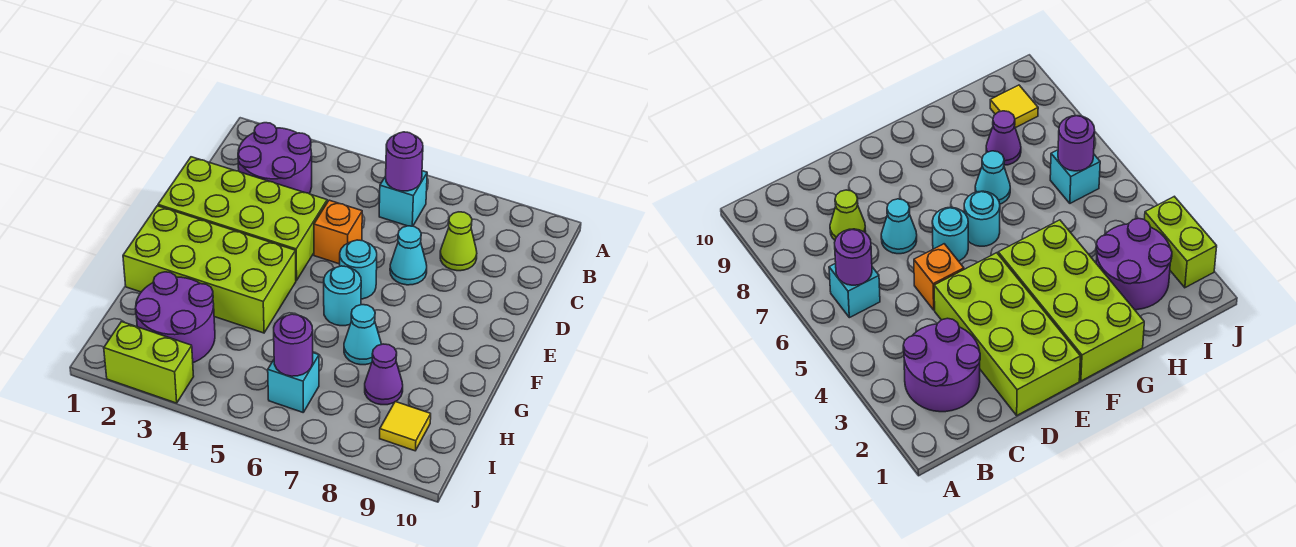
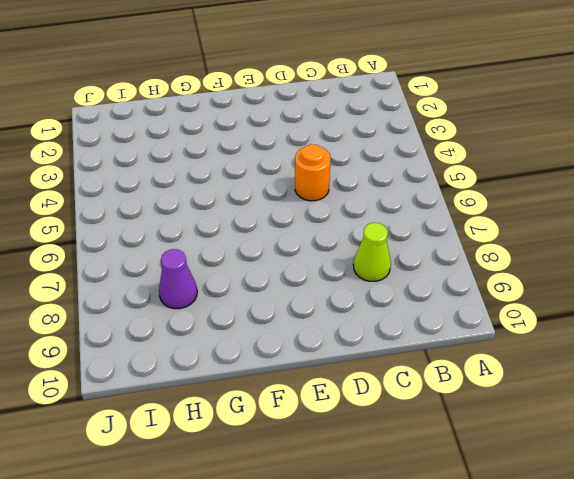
orange 1x1 round brick [295,144,331,201] -> orange 1x1 brick [314,200,362,264]
none -> purple 2x2 round brick [238,123,312,193]
none -> cyan 1x1 brick [379,171,427,226]
none -> lime 2x4 brick [158,157,327,281]

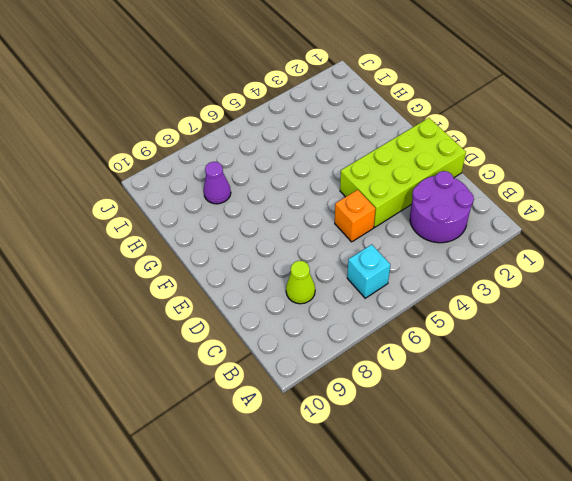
none -> cyan 1x1 cone [390,226,427,285]
none -> cyan 1x1 round brick [340,240,377,299]
none -> lime 2x4 brick [123,206,296,333]

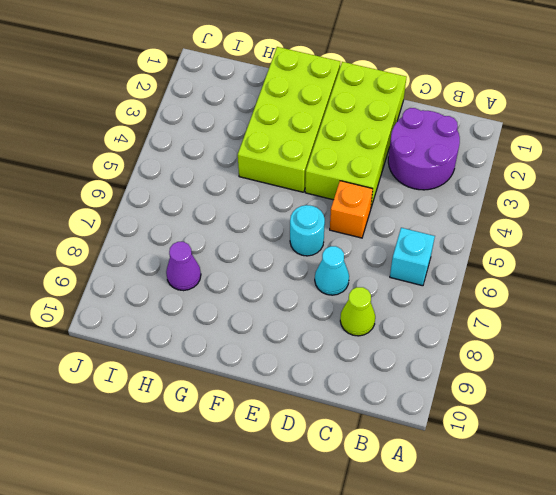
none -> cyan 1x1 round brick [324,266,361,326]
none -> cyan 1x1 cone [344,305,381,365]
none -> purple 2x2 round brick [135,272,215,363]

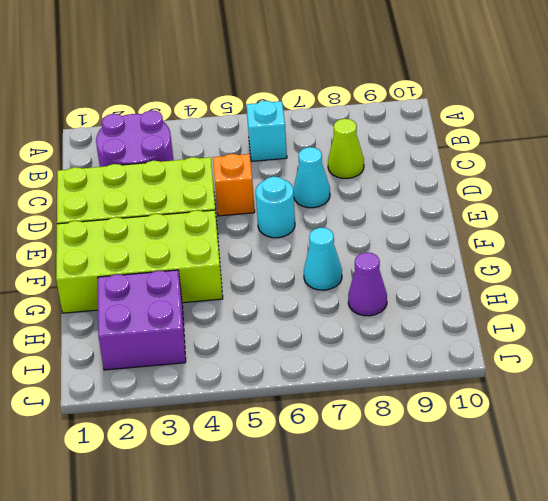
purple 2x2 brick [98,270,186,370] -> purple 2x2 round brick [135,272,215,363]
none -> cyan 1x1 round brick [324,266,361,326]
none -> cyan 1x1 brick [268,353,319,412]
none -> yellow 1x1 tile [380,402,431,451]

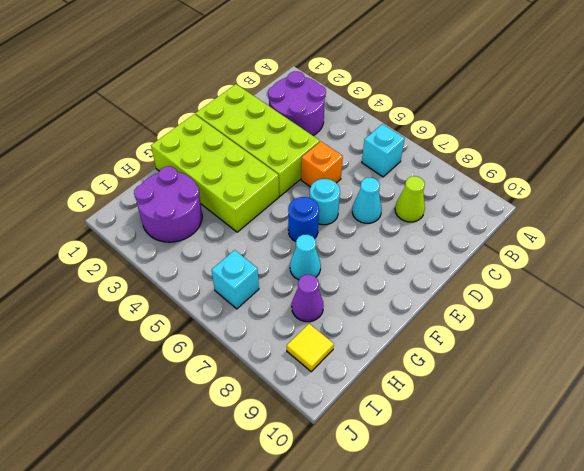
blue 1x1 round brick [288,197,319,241] -> cyan 1x1 round brick [324,266,361,326]
none -> lime 1x2 brick [104,322,194,403]
none -> purple 1x1 round brick [386,132,423,191]
none -> purple 1x1 round brick [274,314,313,376]

